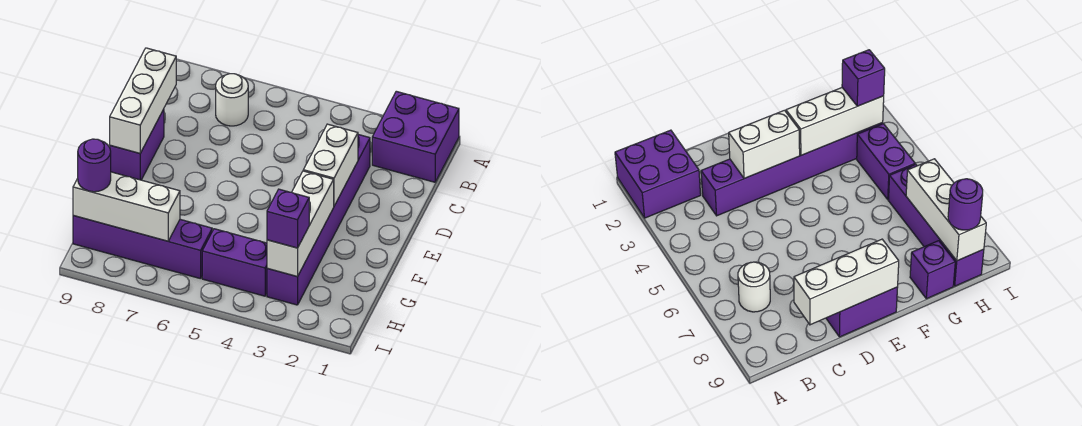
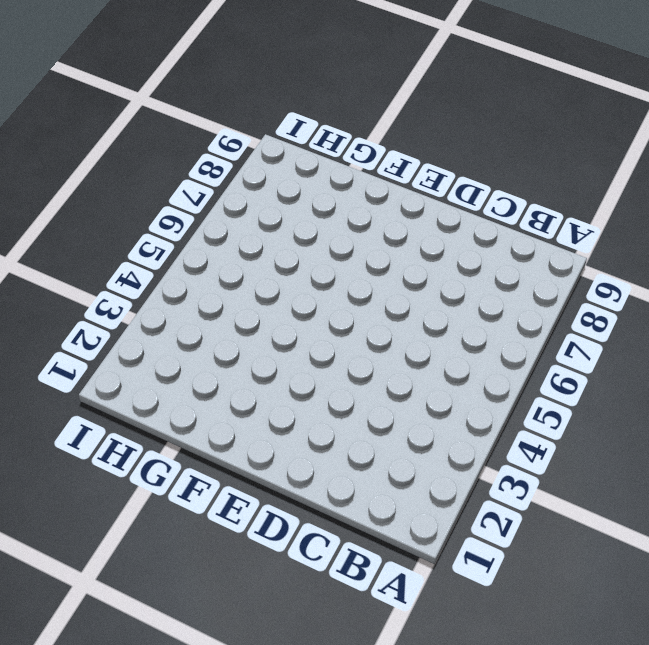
none -> purple 2x2 brick [372,91,459,182]
none -> white 1x1 round brick [216,74,248,126]
none -> purple 1x6 brick [267,135,370,305]

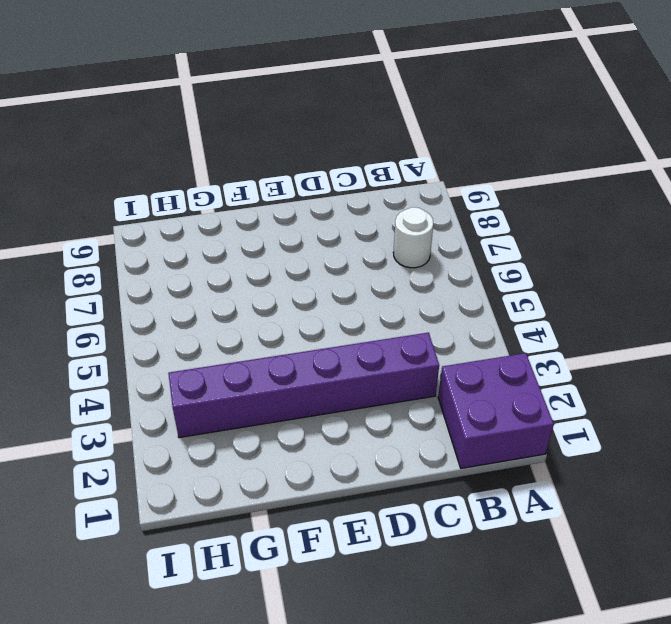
none -> purple 1x2 brick [110,109,164,180]
none -> purple 1x1 brick [910,241,955,299]
none -> purple 1x2 brick [202,229,267,296]

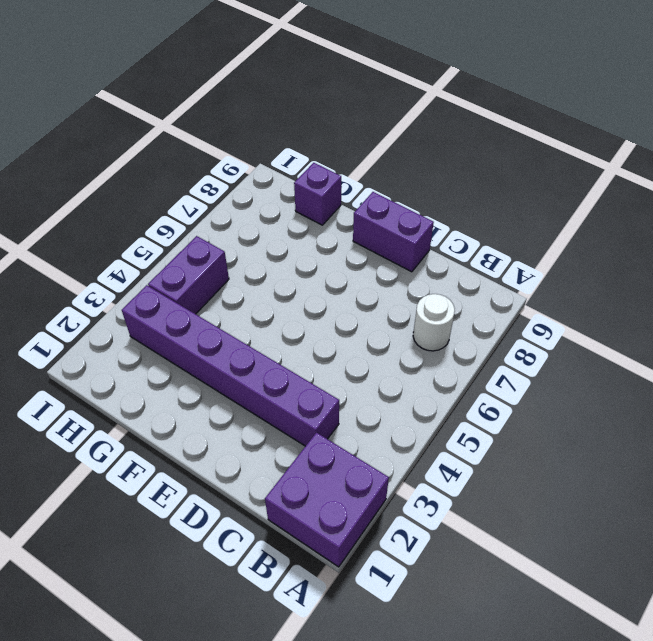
none -> purple 1x4 brick [73,216,212,279]
none -> white 1x3 brick [110,48,176,153]
none -> white 1x2 brick [303,124,358,206]

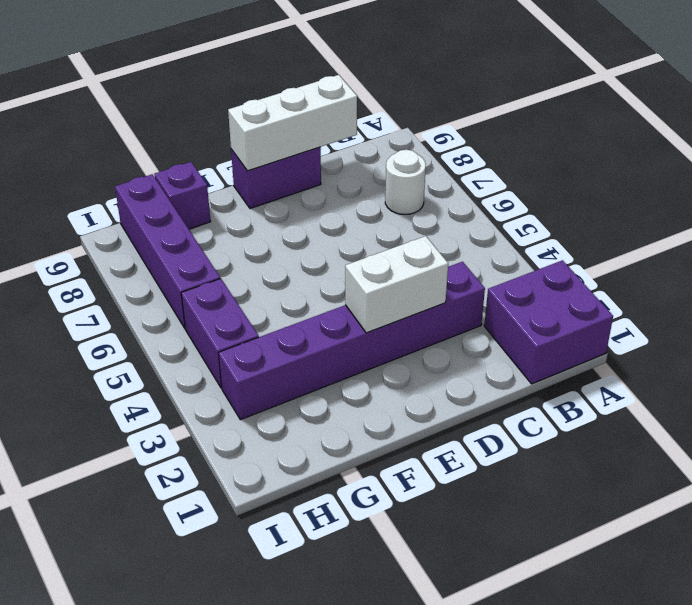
none -> white 1x3 brick [267,171,334,277]
none -> white 1x3 brick [73,172,180,241]
none -> purple 1x1 brick [267,189,309,248]

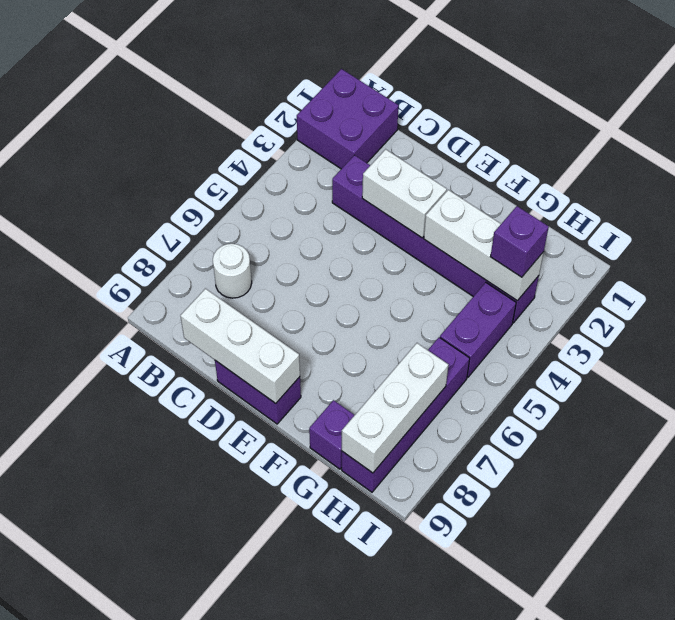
none -> purple 1x1 round brick [78,139,111,192]

